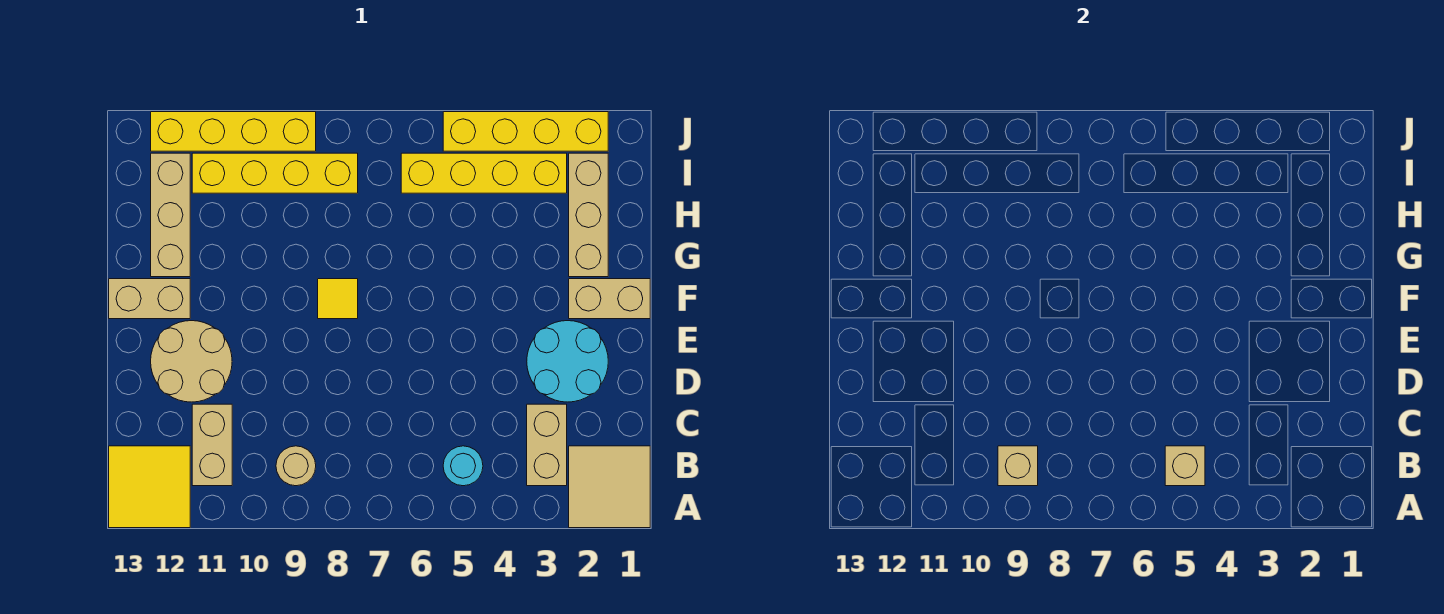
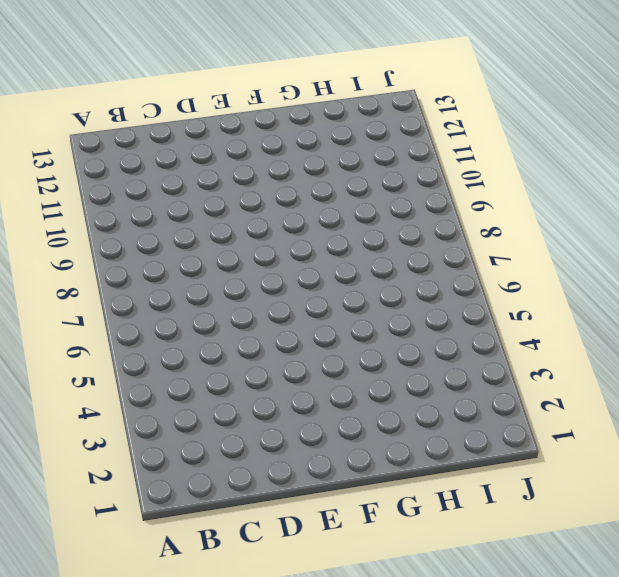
none -> tan 2x2 tile [569,446,650,528]
none -> yellow 2x2 tile [109,446,190,528]
none -> tan 1x2 brick [527,404,567,486]

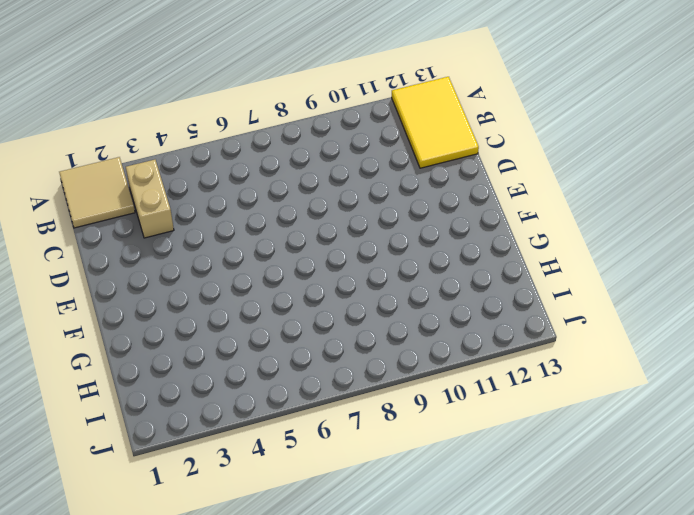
yellow 2x3 tile [392,77,479,168] -> yellow 2x2 tile [109,446,190,528]
none -> cyan 1x1 round brick [443,446,483,486]
none -> tan 1x1 round brick [276,446,316,486]
none -> tan 1x2 brick [192,404,232,486]

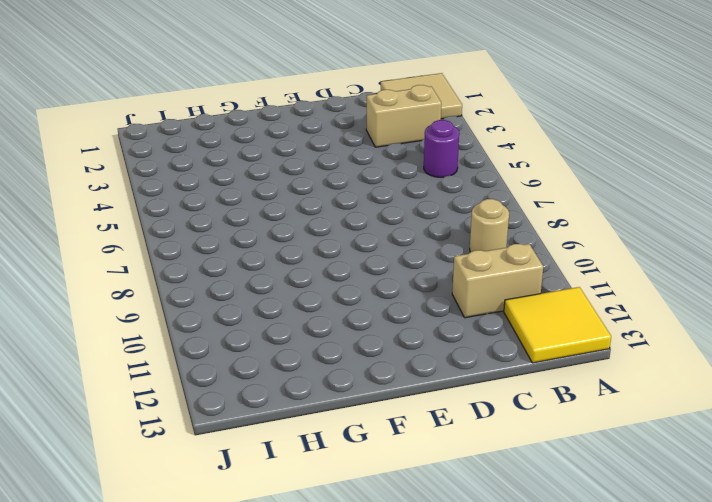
purple 1x1 round brick [424,120,459,177] -> cyan 1x1 round brick [443,446,483,486]
none -> cyan 2x2 round brick [527,321,608,402]
none -> tan 2x2 round brick [151,321,232,402]
none -> tan 1x2 brick [569,279,650,319]

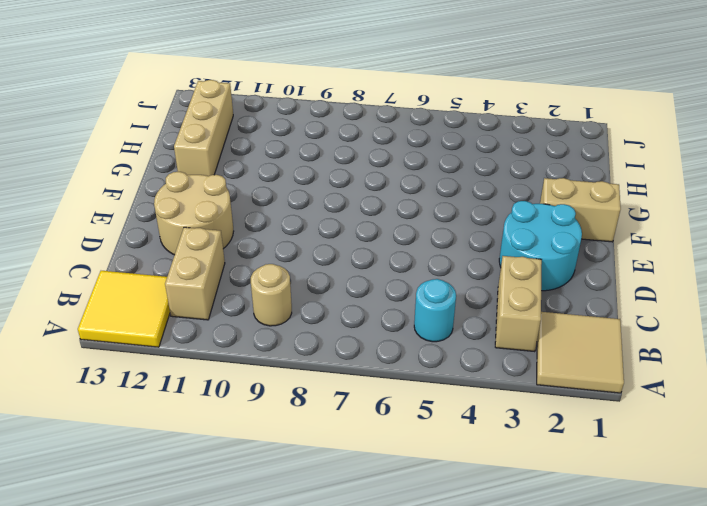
none -> yellow 1x1 tile [318,279,358,319]
none -> tan 1x2 brick [109,279,190,319]
none -> tan 1x3 brick [569,153,608,277]

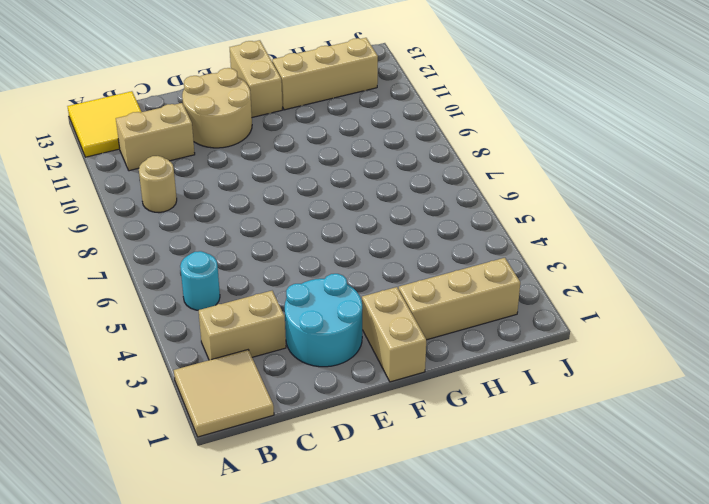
none -> yellow 1x1 tile [318,279,358,319]
none -> yellow 1x4 brick [401,153,567,193]
none -> yellow 1x4 brick [192,153,358,193]

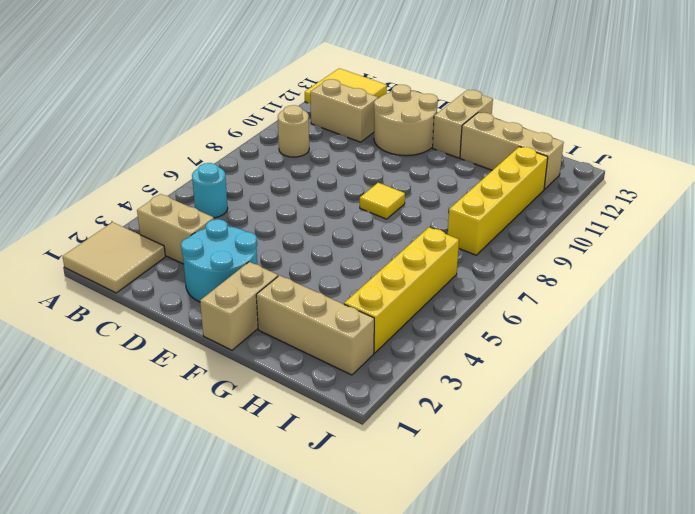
none -> yellow 1x4 brick [443,112,608,151]
none -> yellow 1x4 brick [151,112,316,151]
none -> tan 1x1 brick [1165,446,1205,486]

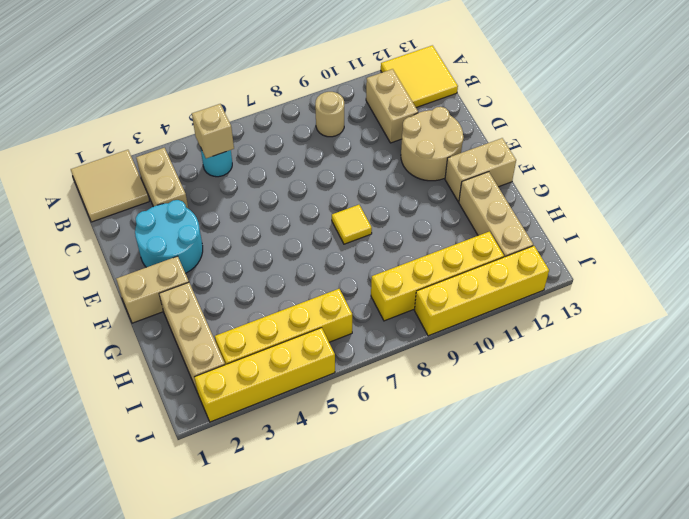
none -> tan 1x1 brick [998,446,1038,486]

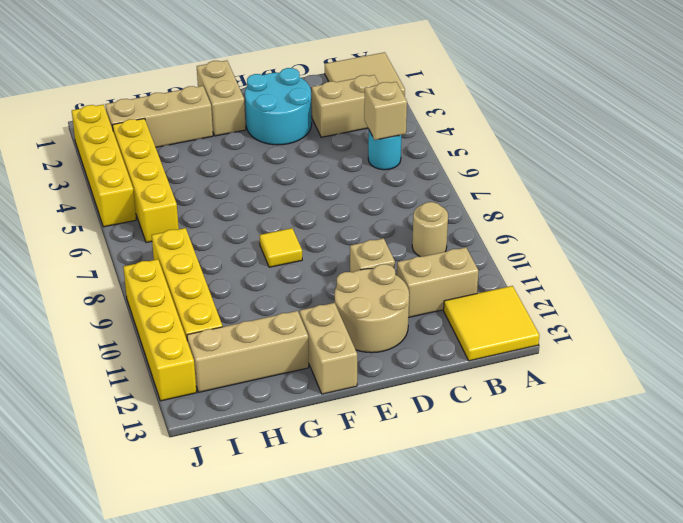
tan 1x1 brick [350,238,395,272] -> tan 1x1 brick moved to [998,446,1038,486]

